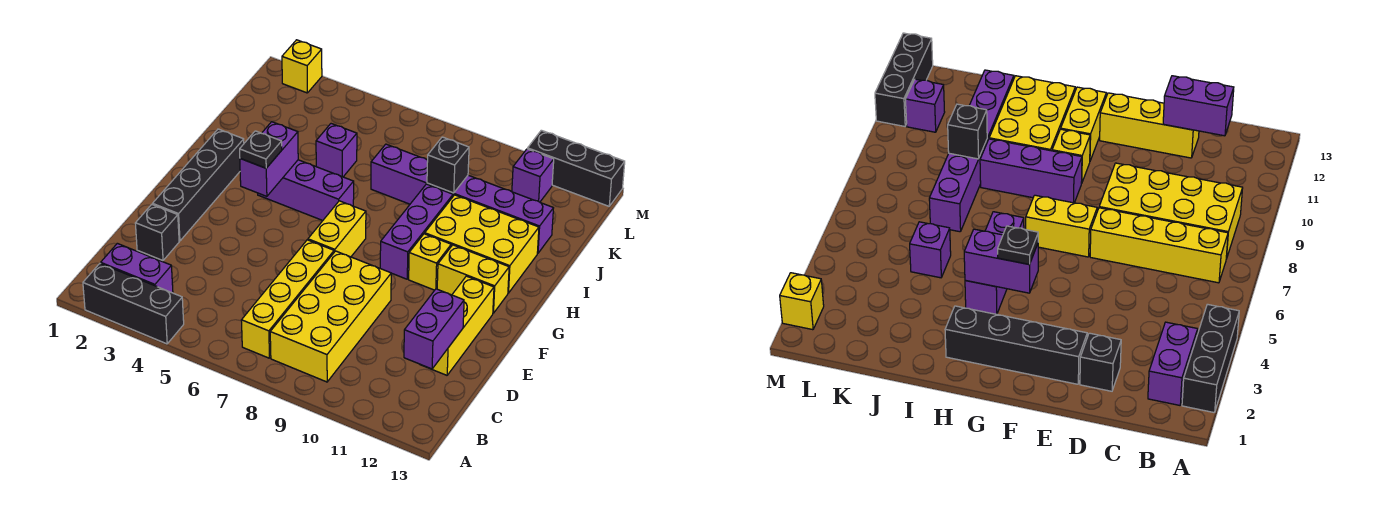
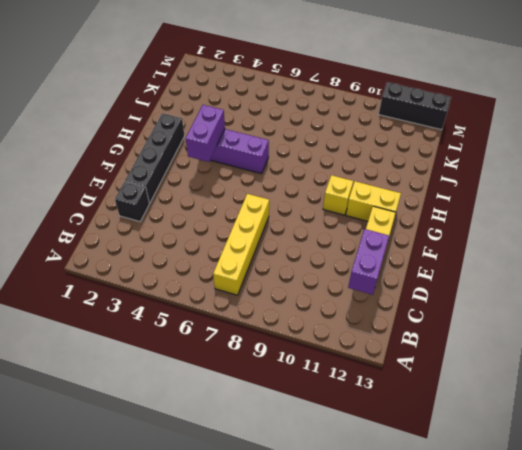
none -> black 1x3 brick [83,263,184,344]
none -> purple 1x2 brick [101,243,173,293]
none -> yellow 2x4 brick [270,251,391,382]

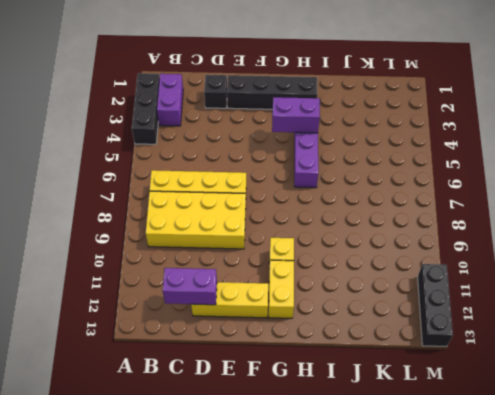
none -> yellow 1x2 brick [308,201,366,257]
none -> purple 1x3 brick [380,184,453,279]
none -> yellow 2x3 brick [425,195,539,293]

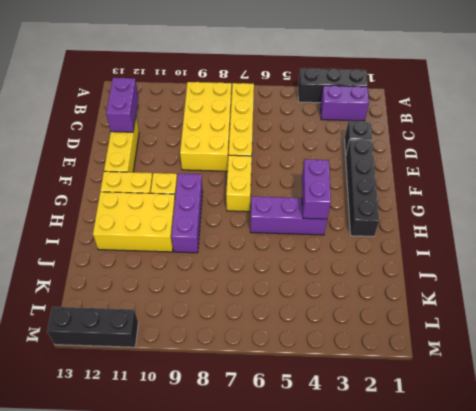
none -> purple 1x1 brick [316,124,357,177]
none -> purple 1x6 brick [371,144,553,253]
none -> purple 1x1 brick [512,149,554,202]

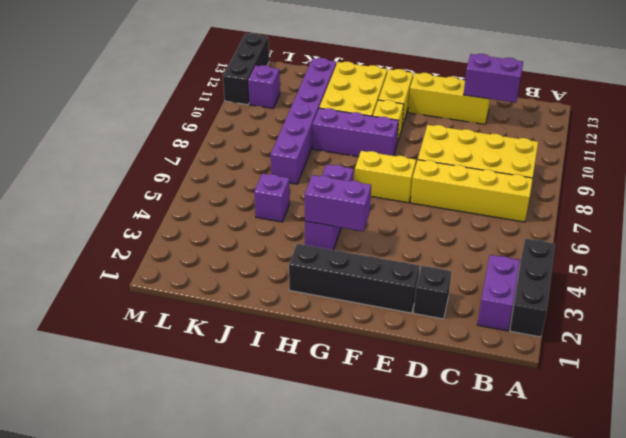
none -> yellow 1x1 brick [282,40,322,93]
none -> black 1x1 brick [427,137,469,193]
none -> black 1x1 plate [240,131,282,168]

